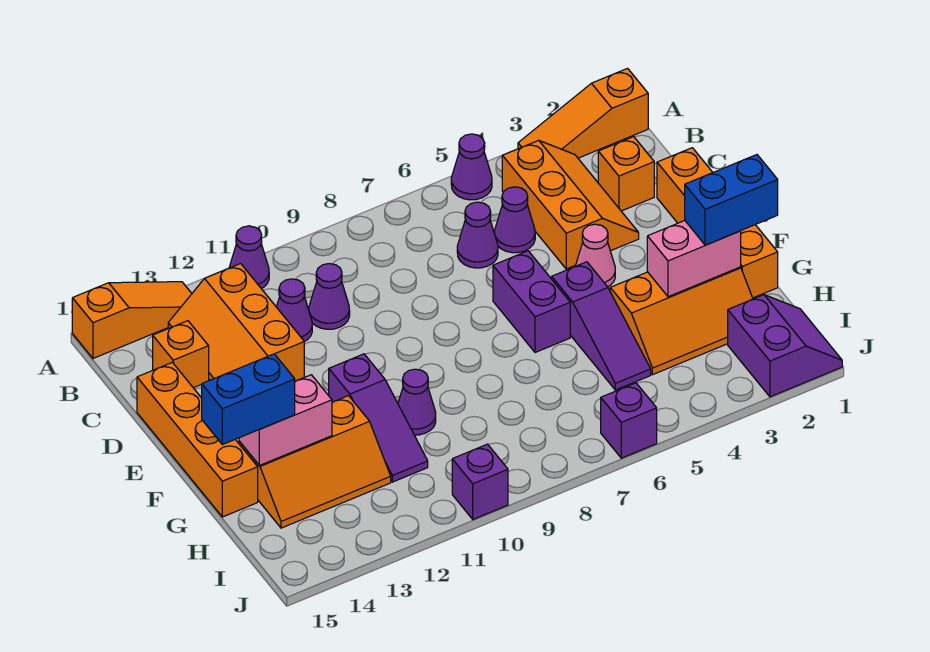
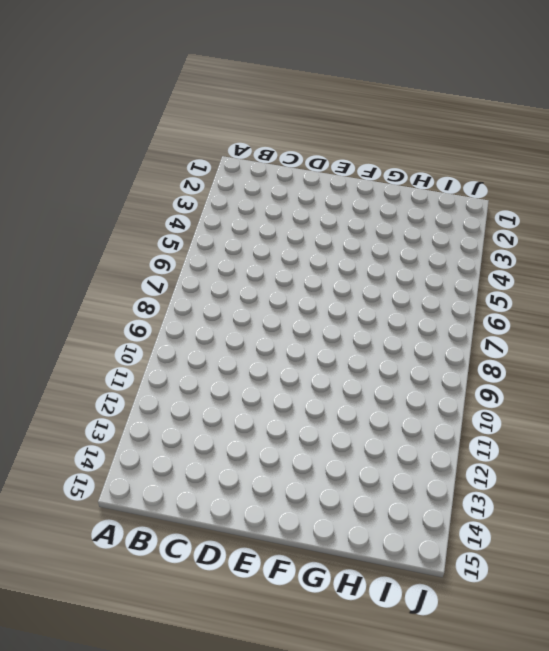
none -> orange 1x3 slope [518,68,648,158]
none -> purple 1x1 cone [451,134,492,200]
none -> purple 1x1 cone [229,226,269,289]

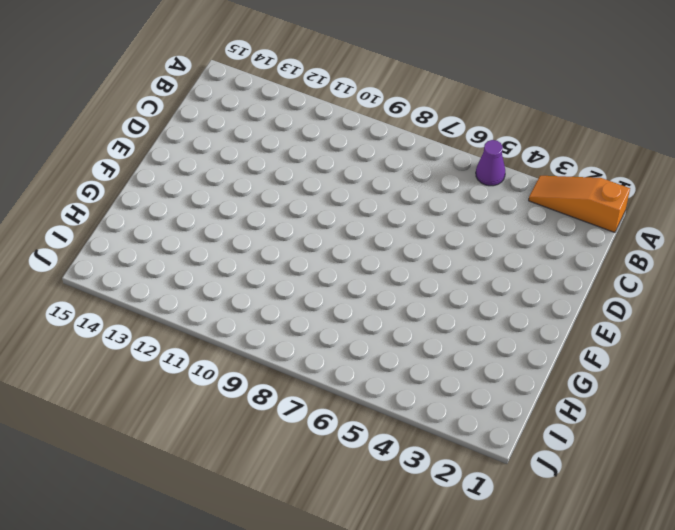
none -> purple 1x1 cone [229,226,269,289]
none -> orange 1x3 slope [72,282,192,358]
none -> orange 2x3 slope [502,140,639,269]

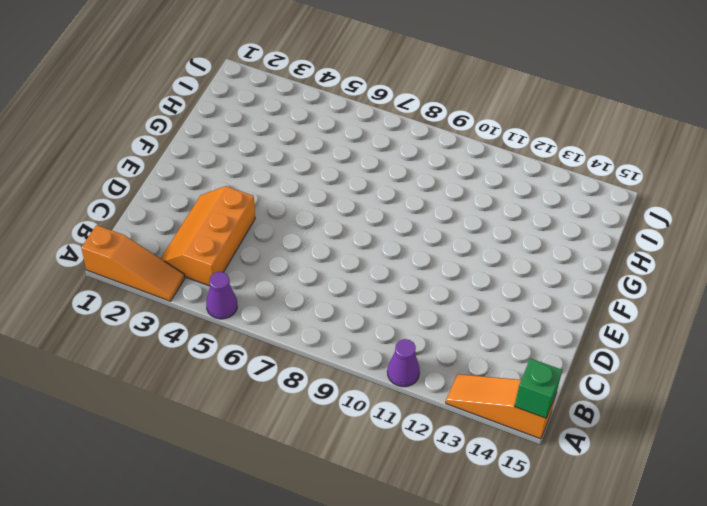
green 1x1 brick [515,358,562,418] -> none
none -> orange 2x3 slope [168,264,304,381]
none -> orange 1x1 brick [598,137,654,211]
none -> purple 1x1 cone [495,187,535,253]

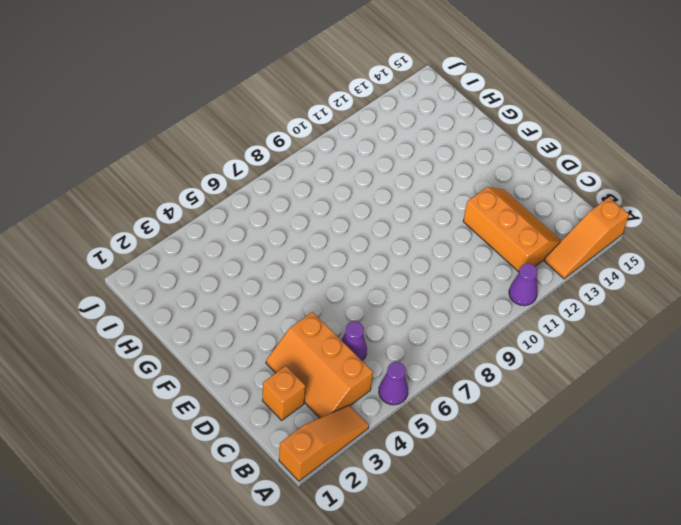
none -> purple 1x1 cone [457,202,498,268]
none -> purple 1x1 cone [309,264,350,329]
none -> purple 1x1 cone [277,279,312,342]

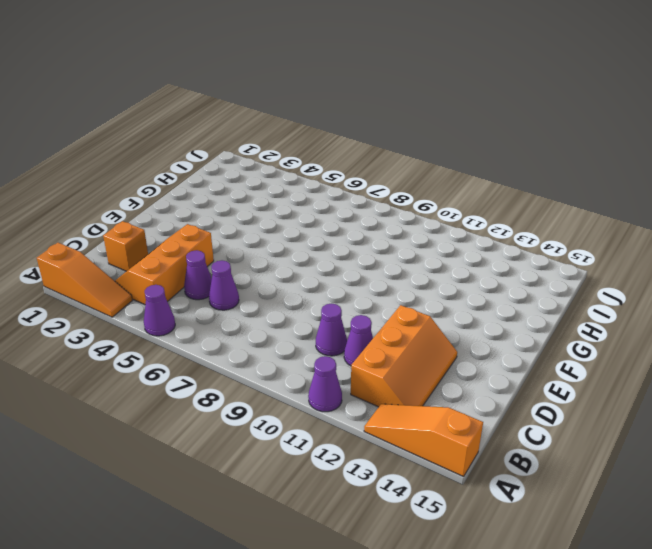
none -> orange 1x1 brick [153,321,209,388]
none -> orange 1x4 brick [657,148,778,298]
none -> orange 1x4 brick [137,362,258,517]

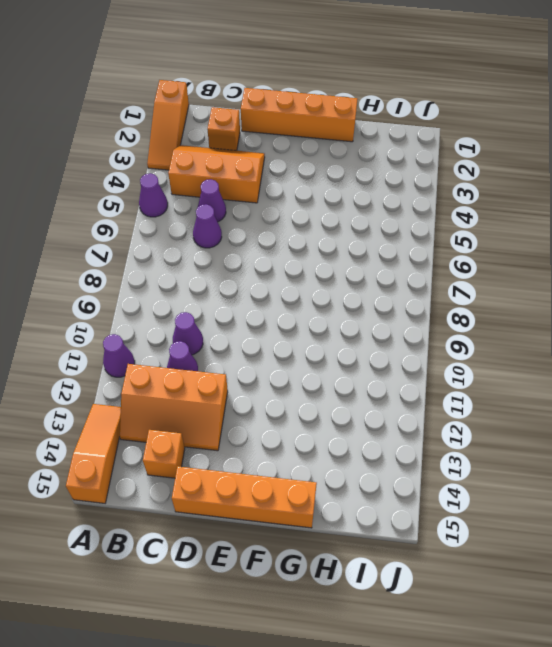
none -> pink 1x1 cone [576,224,615,287]
none -> purple 1x2 brick [493,251,570,353]
none -> purple 1x3 slope [552,262,651,390]

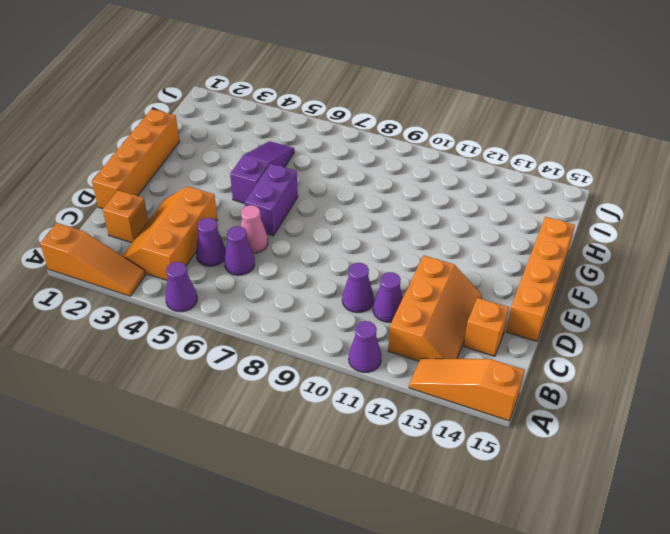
pink 1x1 cone [240,205,268,253] -> pink 1x1 cone moved to [576,224,615,287]
none -> purple 1x3 slope [329,354,428,482]
none -> orange 2x3 slope [610,267,753,375]
none -> purple 1x1 cone [398,369,436,435]

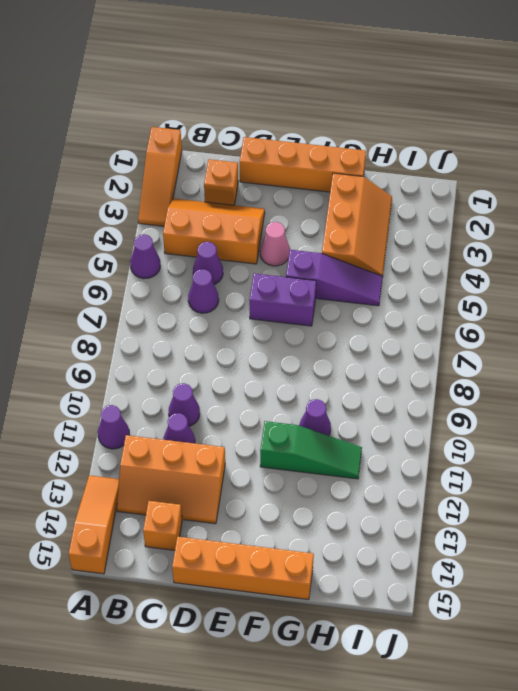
green 1x3 slope [260,421,362,479] -> purple 1x3 slope [329,354,428,482]
none -> orange 2x3 slope [239,396,391,528]
none -> purple 2x2 slope [728,295,842,397]
none -> purple 1x1 brick [601,383,657,458]

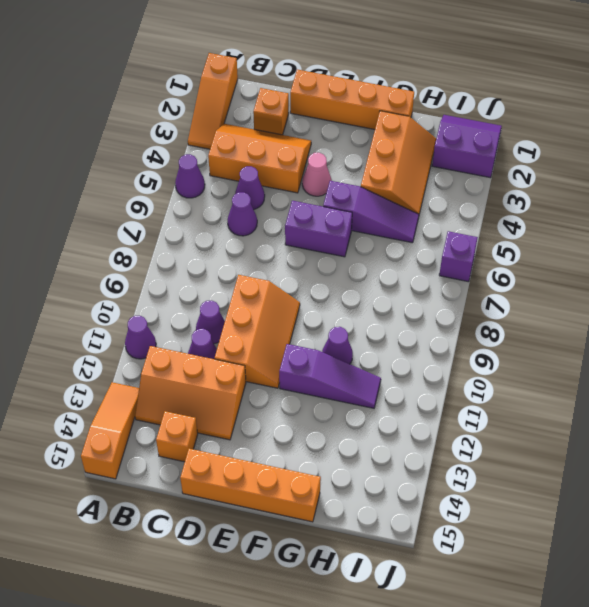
orange 2x3 slope [215,275,300,388] -> orange 2x3 slope moved to [239,396,391,528]
none -> purple 1x1 brick [452,444,508,519]
none -> pink 1x2 brick [647,221,741,297]
none -> pink 1x2 brick [239,375,332,465]

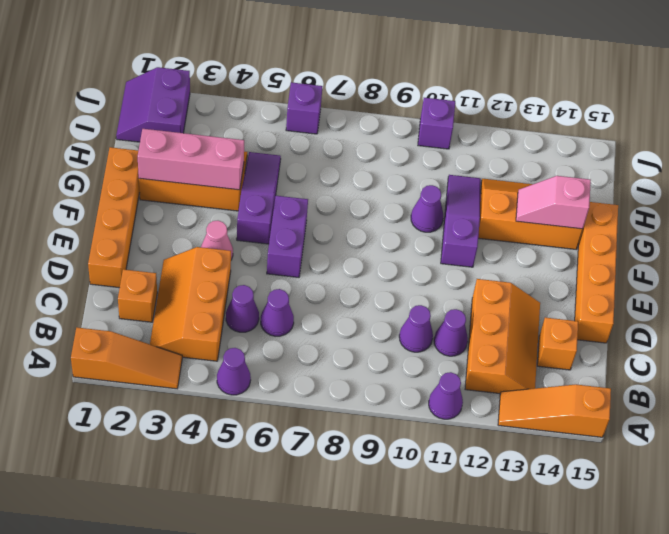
pink 1x3 brick [138,129,244,190] -> pink 1x2 brick [647,221,741,297]
pink 1x2 slope [516,176,591,229] -> pink 1x2 brick [239,375,332,465]
none -> blue 1x2 brick [685,155,778,245]
none -> blue 1x2 brick [202,354,295,445]

